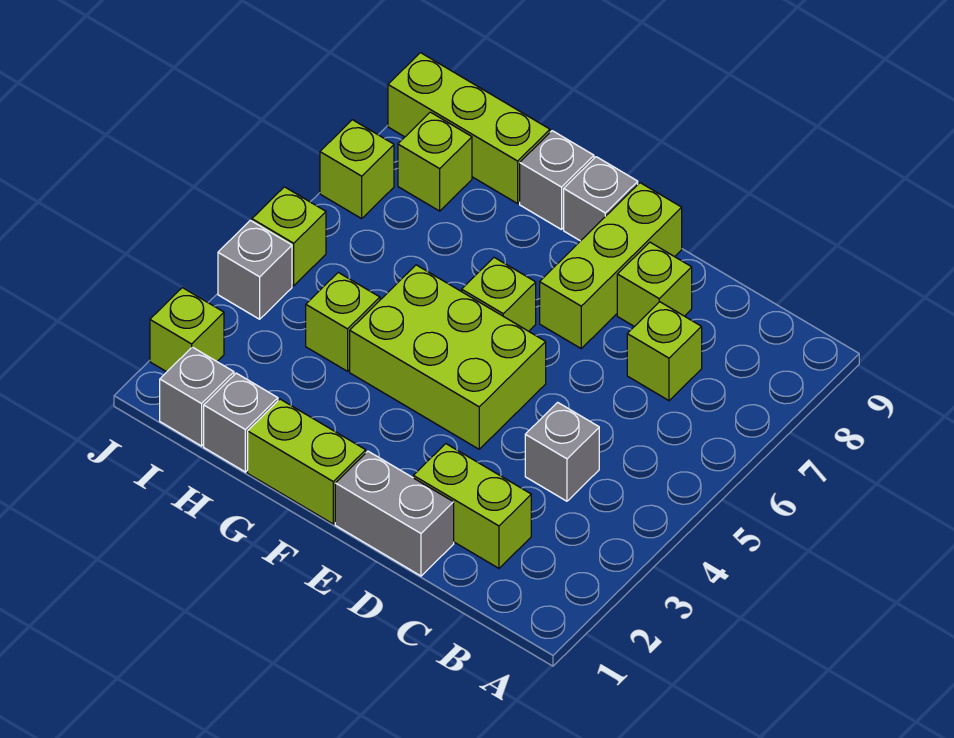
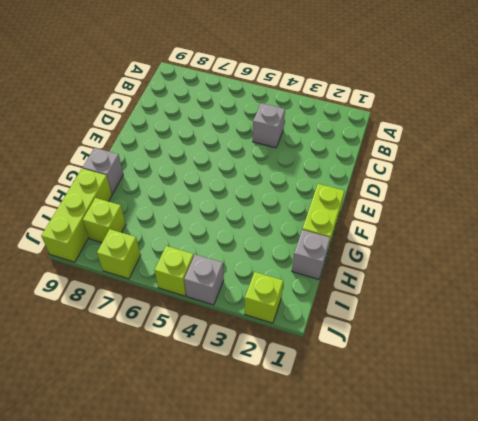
none -> lime 1x2 brick [413,444,531,568]
none -> lime 1x1 brick [627,302,702,401]
none -> grey 1x2 brick [335,451,454,576]

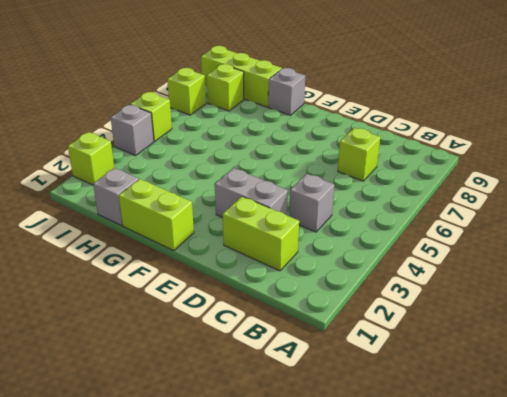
grey 1x2 brick [215,168,288,218] -> grey 1x2 brick moved to [335,451,454,576]
none -> lime 1x1 brick [617,242,692,327]
none -> lime 2x3 brick [350,265,546,449]
none -> lime 1x3 brick [540,183,682,348]

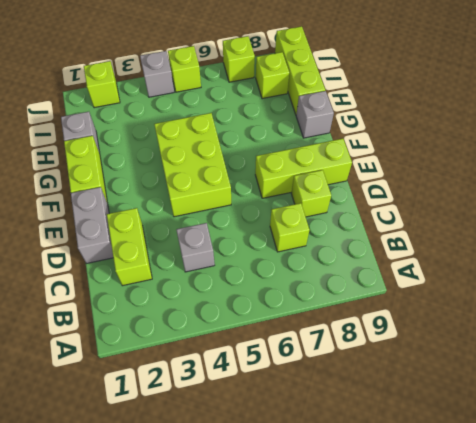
none -> lime 1x1 brick [462,257,536,331]
none -> grey 1x1 brick [564,157,638,241]
none -> lime 1x1 brick [306,273,380,371]

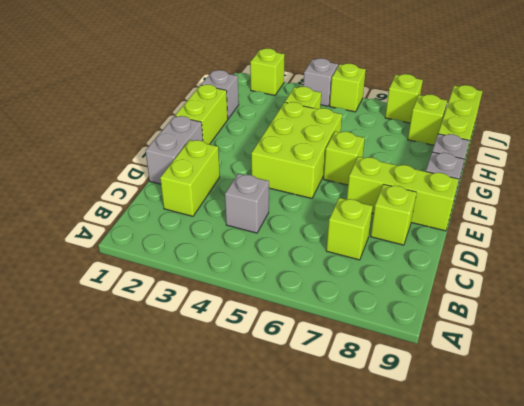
none -> grey 1x1 brick [160,347,234,446]

